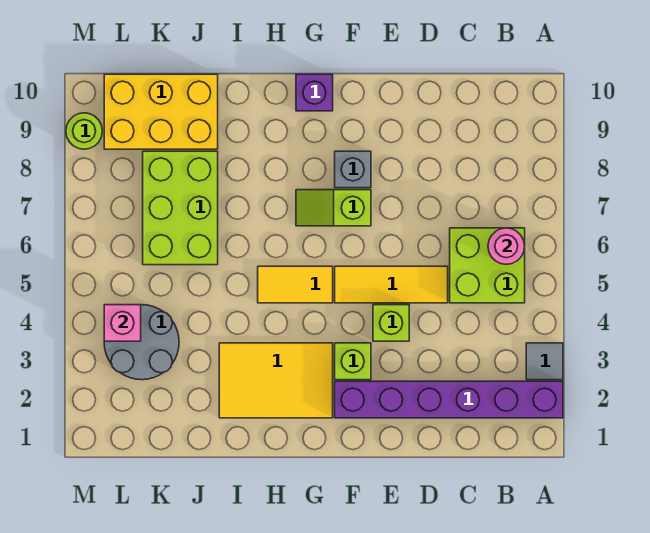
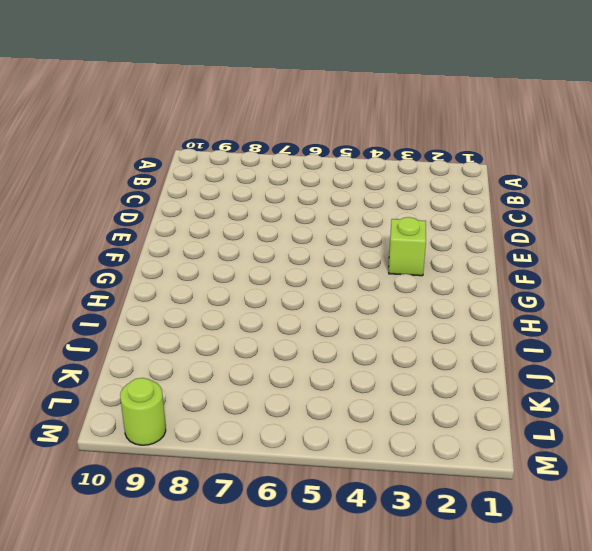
none -> purple 1x6 brick [335,381,563,418]
none -> grey 1x1 tile [526,343,563,380]
none -> lime 2x2 brick [450,228,525,303]

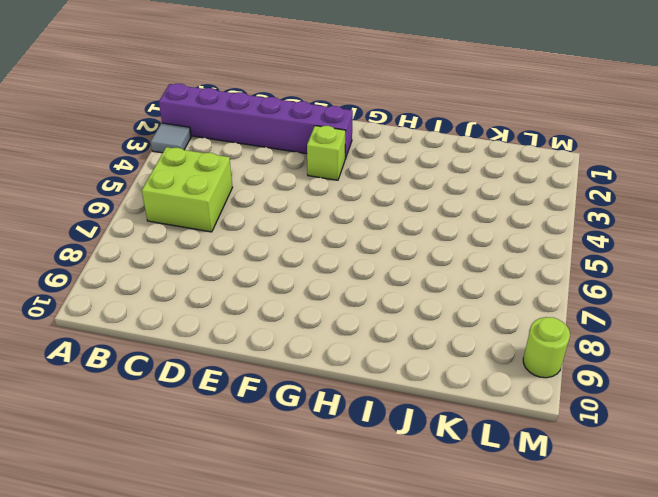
none -> yellow 1x3 tile [335,266,448,303]
none -> lime 1x1 brick [373,305,409,341]
none -> lime 1x2 slope [296,190,371,226]

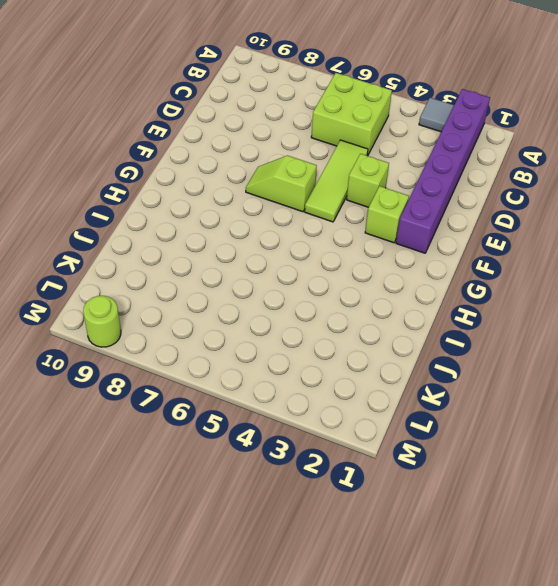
lime 1x3 tile [305,140,368,222] -> yellow 1x3 tile [335,266,448,303]
lime 1x2 slope [246,155,317,212] -> lime 1x2 slope turned to [296,190,371,226]
none -> grey 1x1 brick [335,151,371,188]
none -> yellow 2x3 tile [219,343,333,418]
none -> yellow 1x2 tile [258,266,333,303]

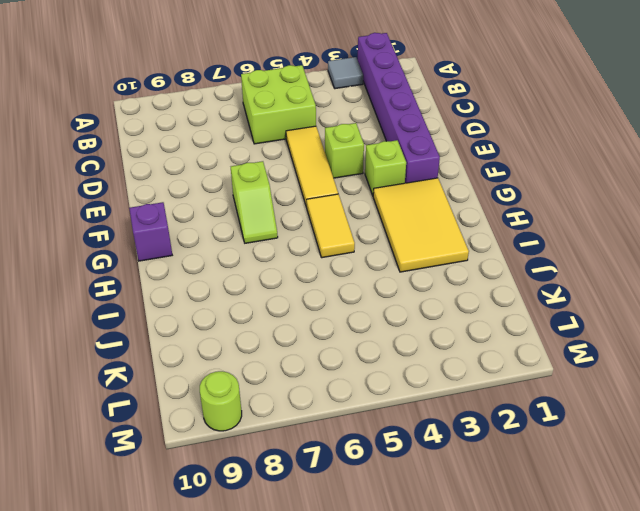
none -> grey 1x1 brick [335,151,371,188]
none -> lime 2x3 brick [143,151,218,265]
none -> yellow 2x3 brick [104,74,218,149]

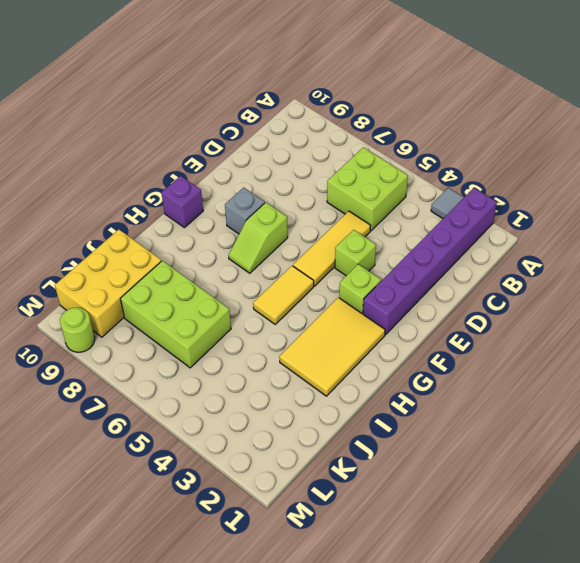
none -> grey 2x2 round brick [104,305,179,380]
none -> pink 1x1 round brick [488,228,525,264]
none -> pink 1x1 brick [104,305,141,341]

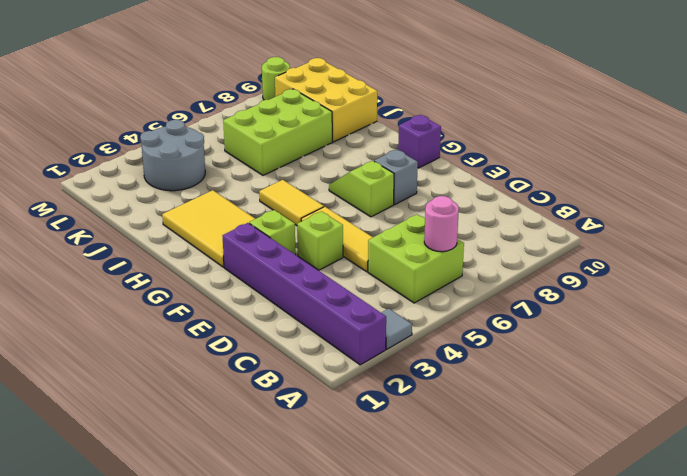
none -> pink 1x1 brick [104,305,141,341]

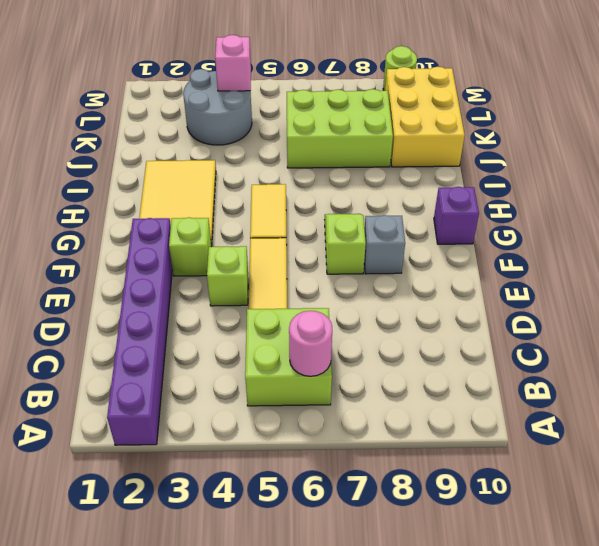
none -> grey 1x1 tile [526,343,563,380]

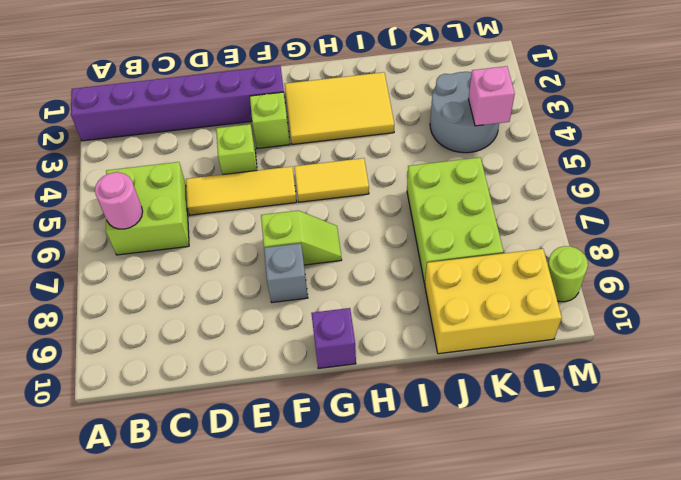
none -> grey 1x1 tile [526,343,563,380]

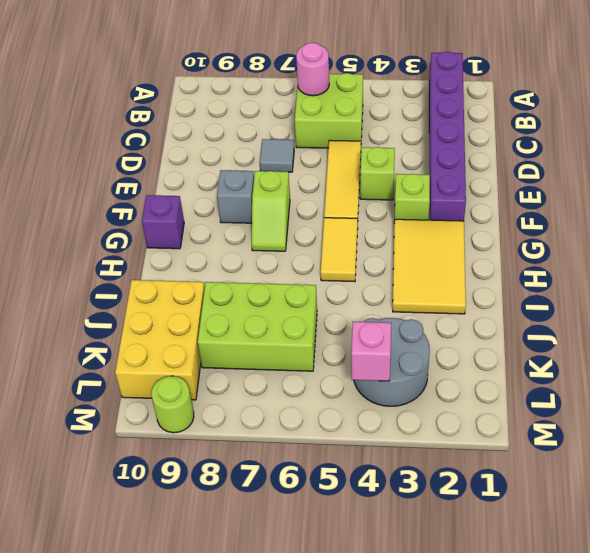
grey 1x1 tile [260,139,294,172] -> grey 1x1 tile moved to [526,343,563,380]

